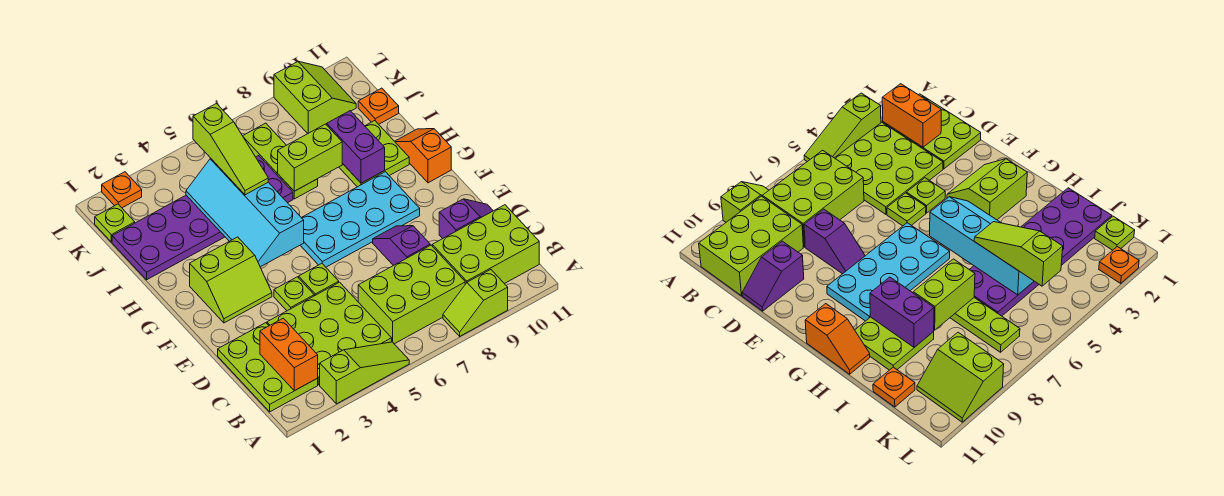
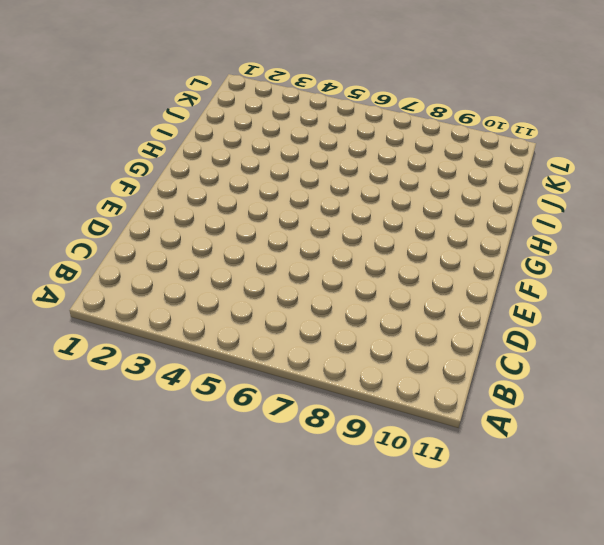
none -> lime 1x3 slope [320,342,409,404]
none -> lime 1x2 slope [443,270,508,336]
none -> lime 2x3 plate [218,323,318,412]

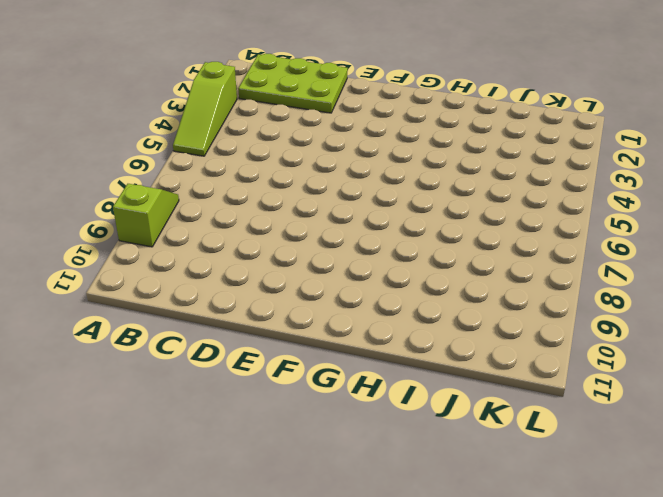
none -> lime 3x3 plate [267,282,392,385]
none -> lime 2x3 brick [358,245,465,344]
none -> lime 2x3 brick [432,205,539,284]

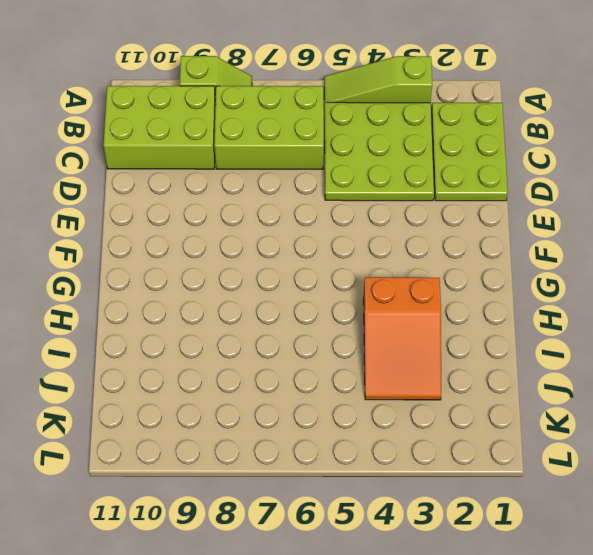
orange 2x3 slope [363,277,441,400] -> purple 2x6 plate [112,156,293,280]
none -> purple 1x2 slope [373,226,430,266]
none -> purple 1x2 slope [439,199,493,238]
none -> lime 1x1 plate [274,277,314,311]

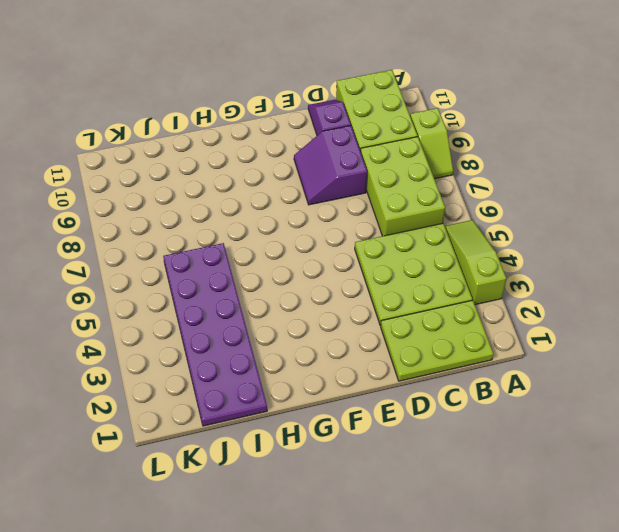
purple 2x2 slope [294,126,367,205] -> purple 1x2 slope [373,226,430,266]
none -> lime 1x1 plate [274,277,314,311]
none -> lime 1x1 plate [299,264,339,296]
none -> lime 2x2 slope [190,237,272,323]

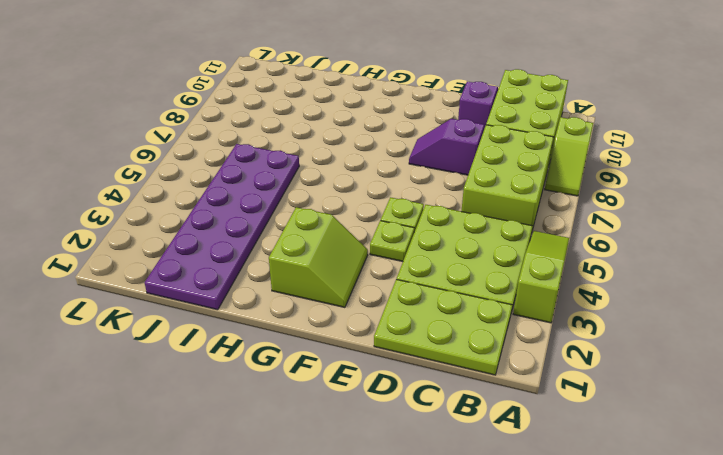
none -> cyan 2x4 plate [300,172,420,267]
none -> orange 1x2 slope [395,129,451,183]
none -> lime 2x2 plate [339,121,409,187]

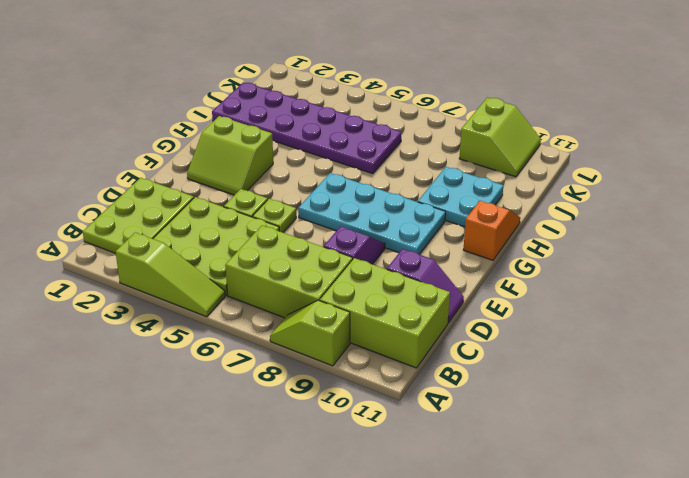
cyan 2x2 plate [418,167,503,227] -> lime 2x2 plate [339,121,409,187]
none -> lime 1x3 plate [243,123,318,199]
none -> orange 1x1 plate [358,88,399,124]
none -> lime 1x1 plate [95,204,135,242]

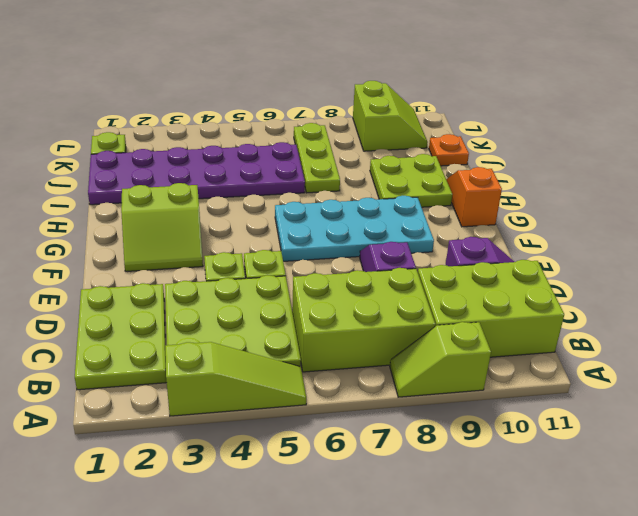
none -> orange 1x1 plate [102,172,142,208]
none -> orange 1x2 brick [260,318,318,391]
none -> cyan 2x4 slope [186,158,304,267]

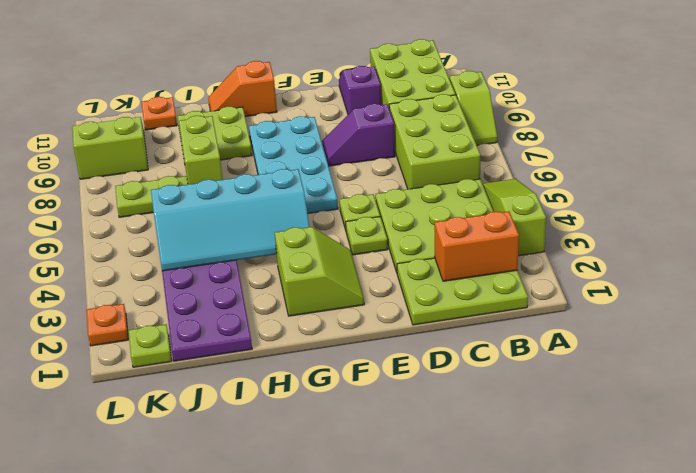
none -> purple 1x2 brick [327,111,385,183]
none -> lime 1x3 slope [193,104,268,195]

